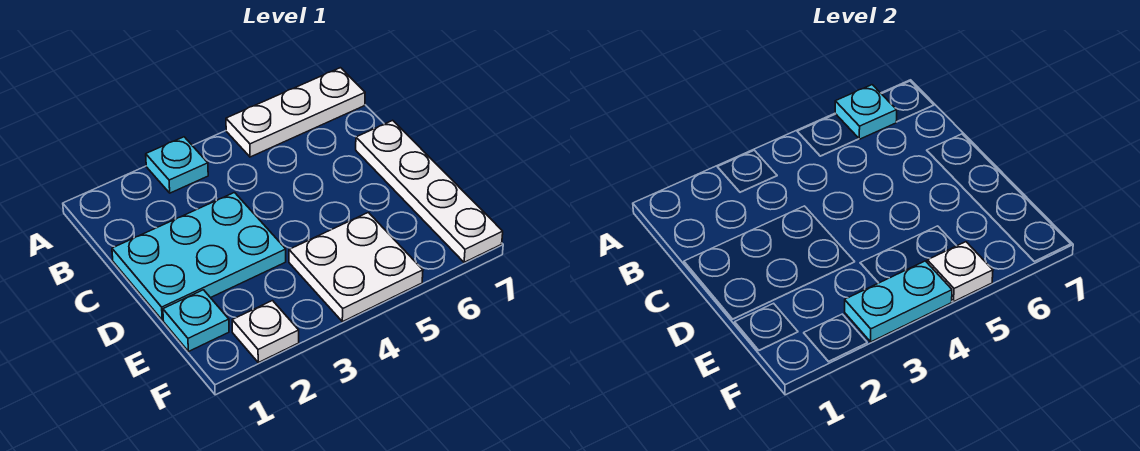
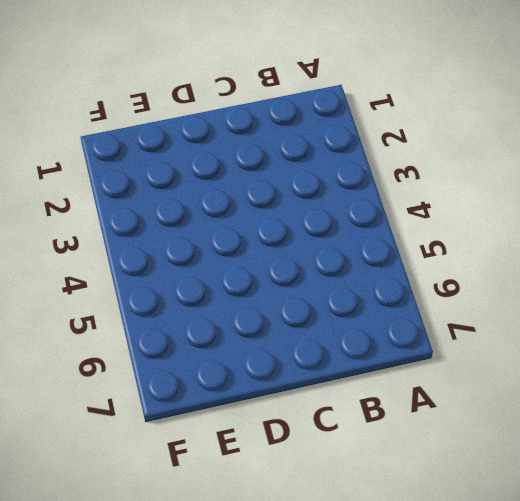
none -> cyan 1x1 plate [146,137,208,193]
none -> white 1x3 plate [226,68,365,157]

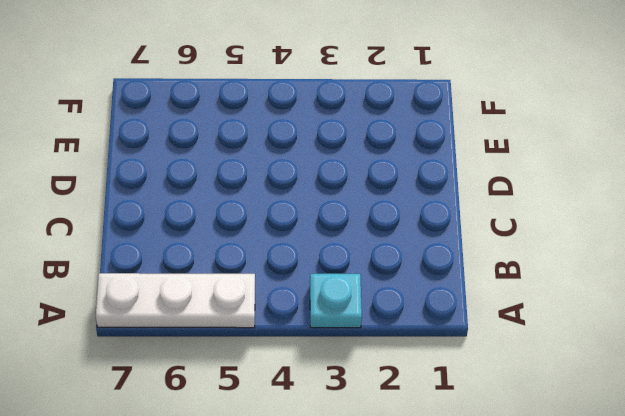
none -> cyan 2x3 plate [112,193,286,320]
none -> white 1x4 plate [356,120,503,262]

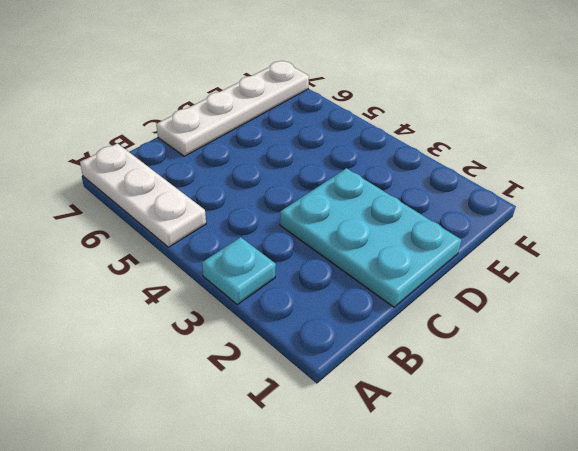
none -> cyan 1x1 plate [163,290,229,352]
none -> white 2x2 plate [289,212,423,322]

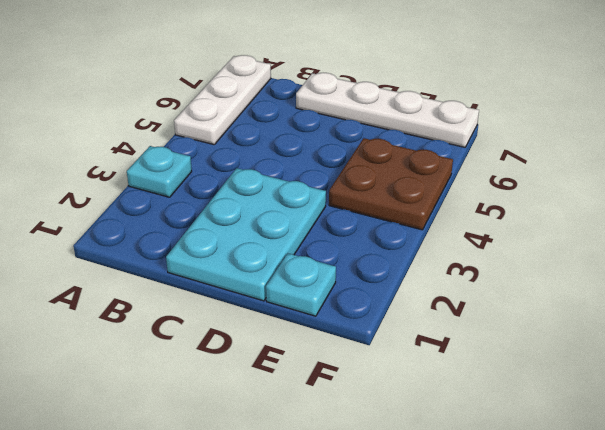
brown 2x2 plate [329,138,453,230] -> white 2x2 plate [289,212,423,322]
none -> white 1x1 plate [232,301,299,362]
none -> cyan 1x1 plate [835,85,897,139]

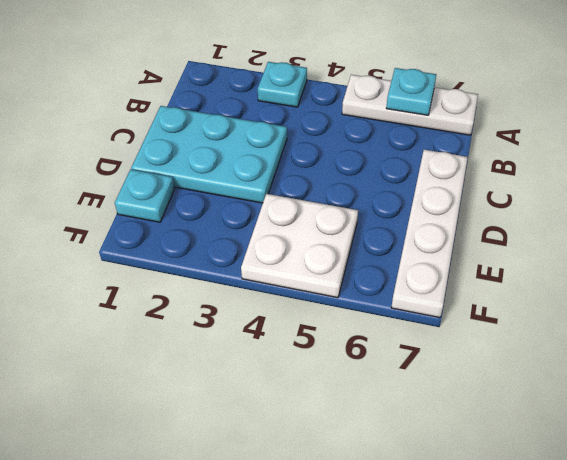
none -> white 1x1 plate [232,301,299,362]
none -> cyan 1x2 plate [845,261,952,342]

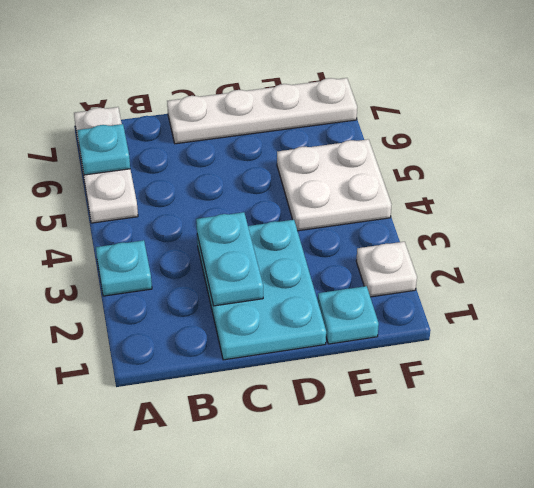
cyan 1x2 plate [196,212,263,306] -> cyan 1x2 plate moved to [845,261,952,342]
none -> white 1x1 plate [927,242,993,301]

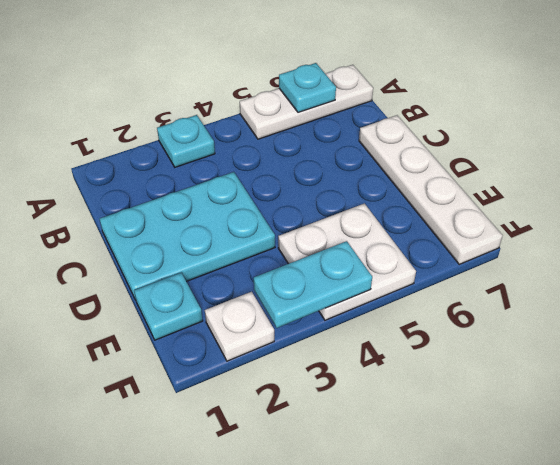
none -> white 1x1 plate [927,242,993,301]

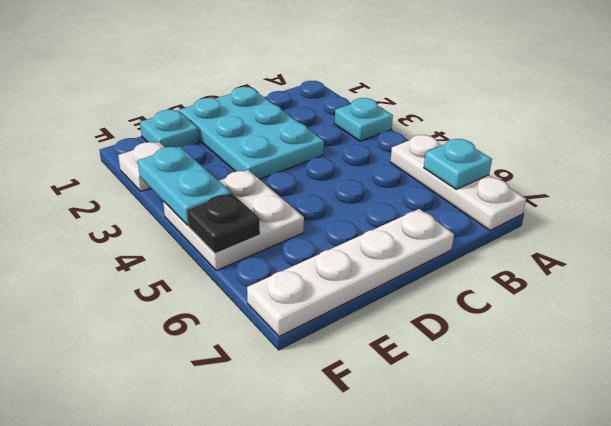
black 1x1 plate [187,193,260,254] -> white 1x1 plate [927,242,993,301]

